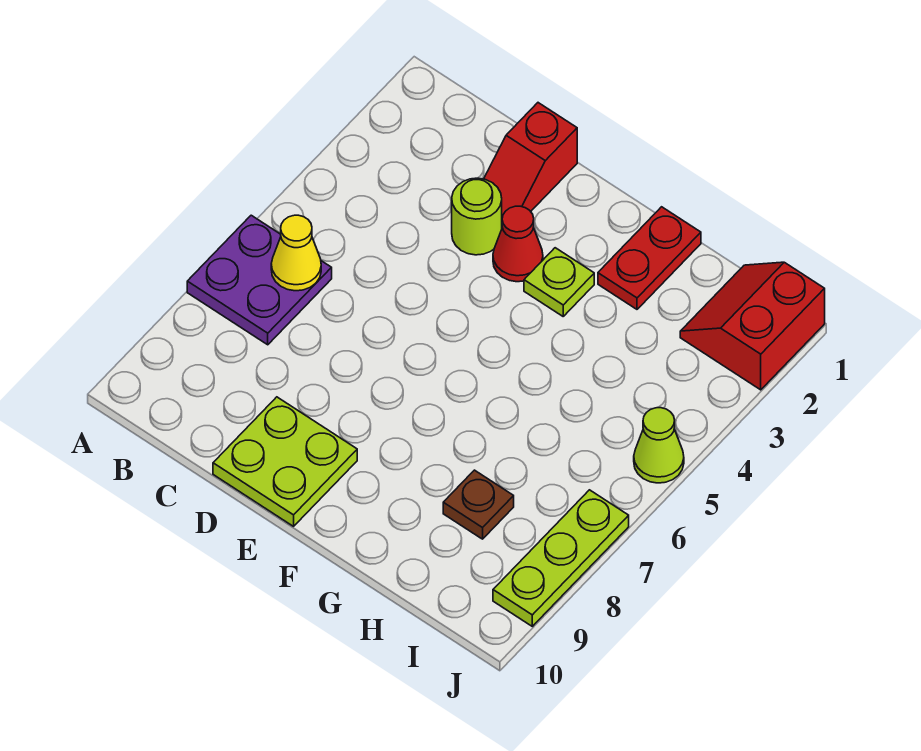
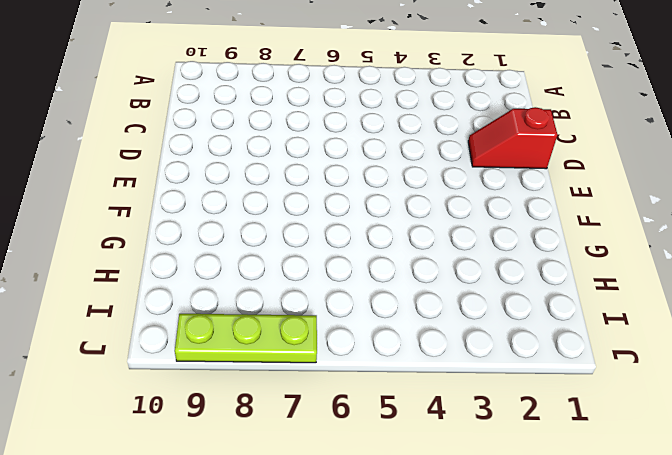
none -> purple 2x2 plate [187,215,332,345]
none -> lime 1x1 round brick [452,178,502,255]
none -> lime 2x2 plate [213,397,357,526]

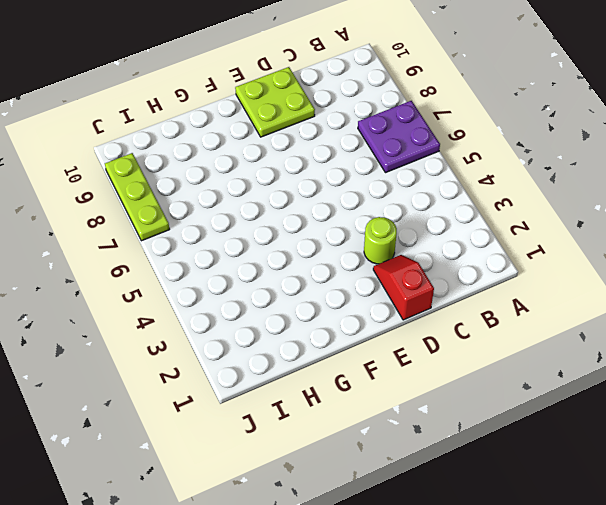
none -> red 1x1 cone [493,206,543,282]
none -> lime 1x1 plate [524,248,594,316]
none -> red 1x2 plate [598,207,701,309]

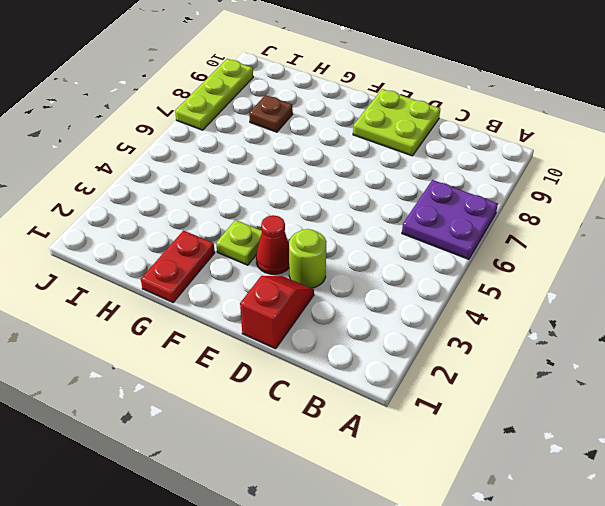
none -> red 2x2 slope [680,262,825,390]
none -> lime 1x1 cone [634,408,684,483]
none -> yellow 1x1 cone [271,215,321,291]

